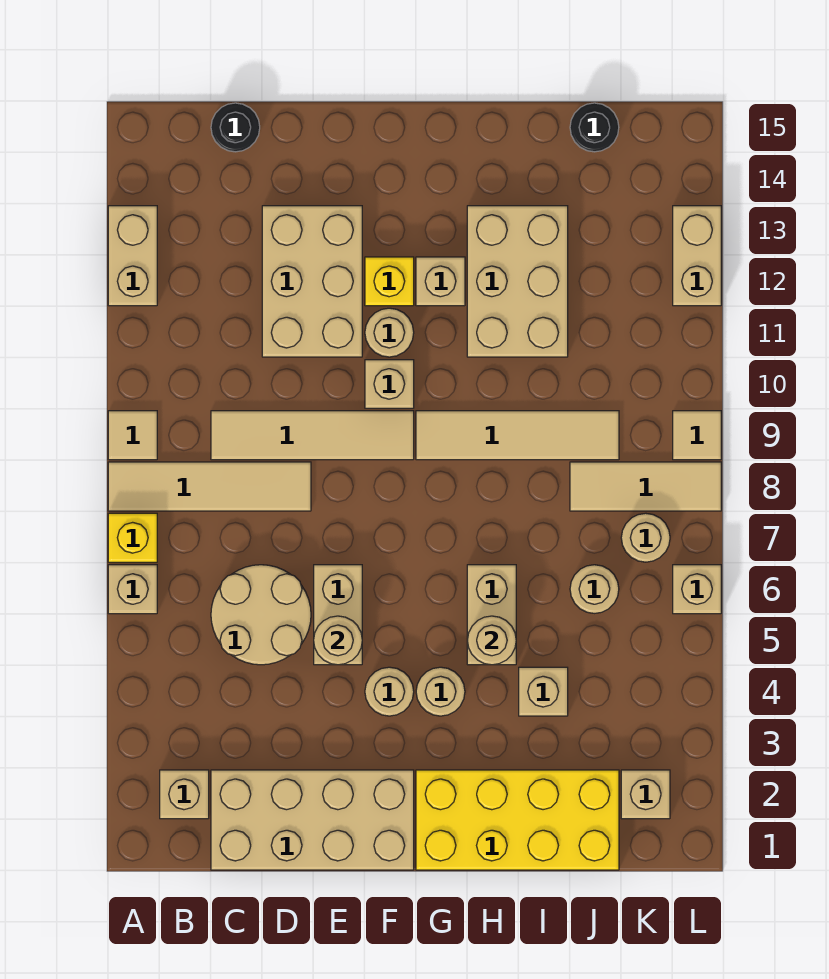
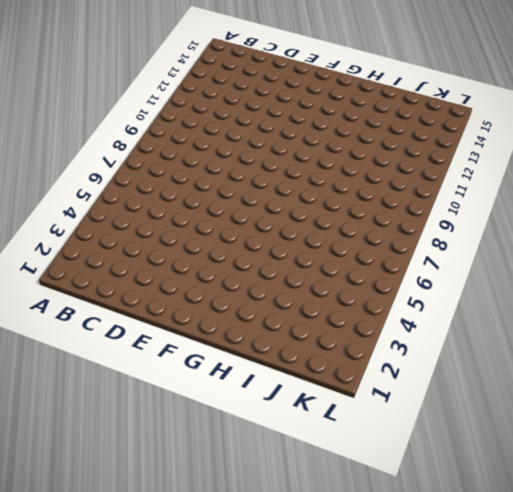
none -> tan 1x1 brick [108,565,157,614]
none -> yellow 1x1 brick [108,513,157,562]
none -> tan 1x4 tile [108,462,311,511]
none -> tan 1x1 tile [108,411,157,460]

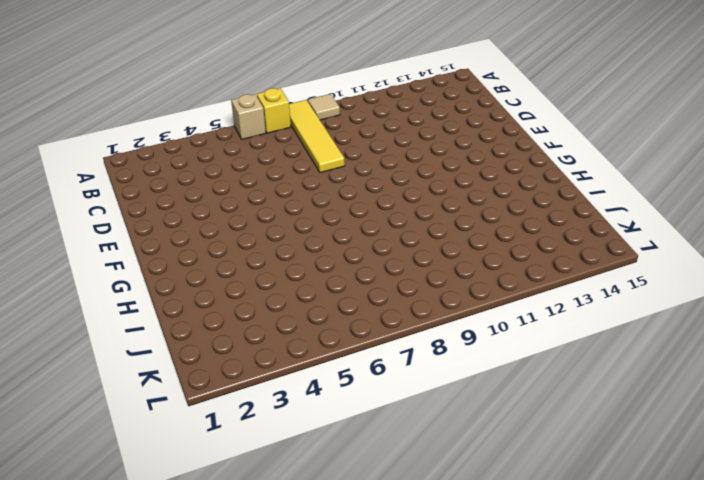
yellow 1x4 tile [289,100,345,173] -> tan 1x4 tile [108,462,311,511]
none -> tan 1x2 brick [108,206,157,306]
none -> tan 1x1 brick [160,770,209,819]
none -> tan 2x4 brick [211,770,414,870]
none -> tan 2x2 round brick [211,565,311,665]

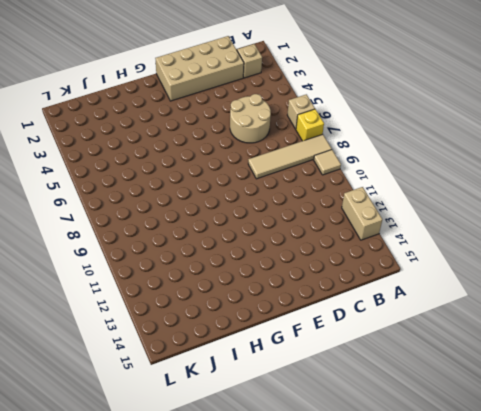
none -> tan 1x4 tile [211,411,414,460]
none -> black 1x1 round brick [211,103,260,152]
none -> tan 2x3 brick [262,206,362,357]
none -> tan 1x2 brick [314,565,362,665]

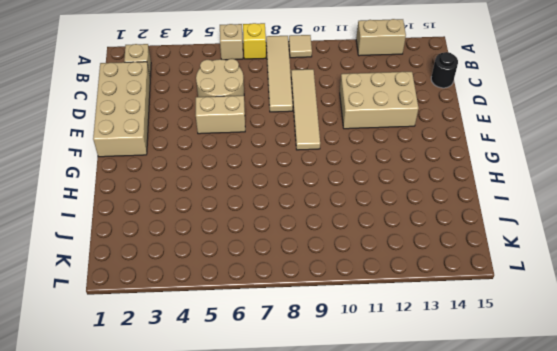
none -> tan 1x1 round brick [365,667,414,716]
none -> tan 1x1 brick [365,360,414,408]
none -> tan 1x1 round brick [365,308,414,357]
none -> yellow 1x1 brick [365,257,414,306]

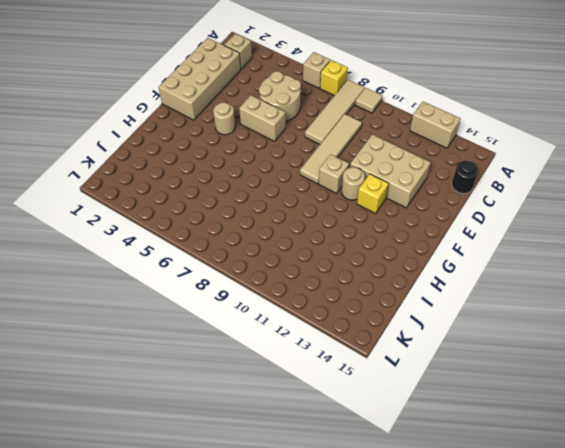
none -> yellow 2x4 brick [416,770,619,870]
none -> tan 1x1 round brick [416,667,465,716]
none -> tan 1x4 tile [416,411,619,460]
none -> tan 1x1 brick [416,257,465,306]

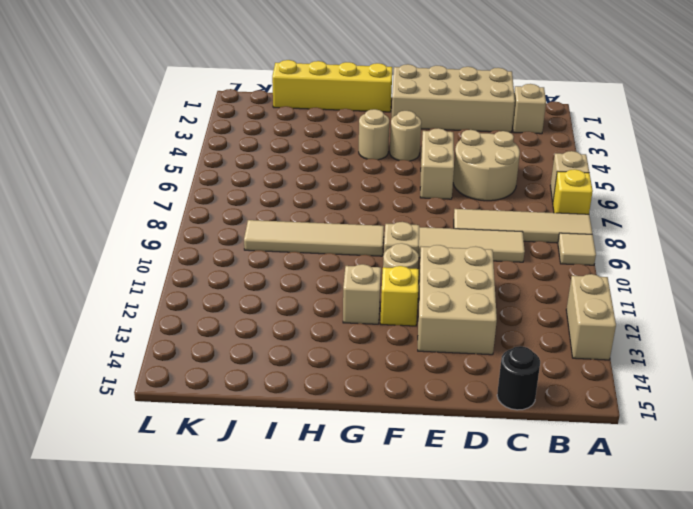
yellow 1x4 brick [272,60,392,112] -> yellow 2x4 brick [416,770,619,870]
none -> tan 1x2 brick [467,565,516,665]
none -> tan 2x3 brick [467,206,568,357]
none -> tan 1x1 brick [519,667,568,716]
none -> tan 1x1 round brick [570,565,619,613]

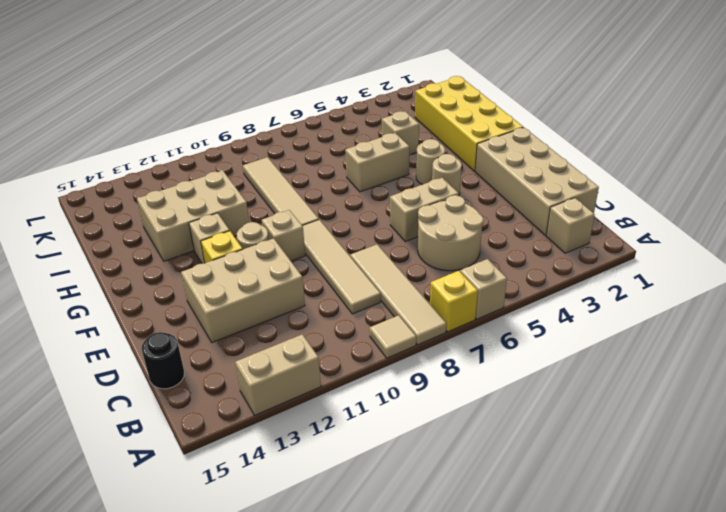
none -> tan 1x1 round brick [570,565,619,613]
none -> tan 1x3 tile [570,462,721,511]
none -> black 1x1 round brick [570,103,619,152]
none -> tan 1x1 brick [621,770,670,819]

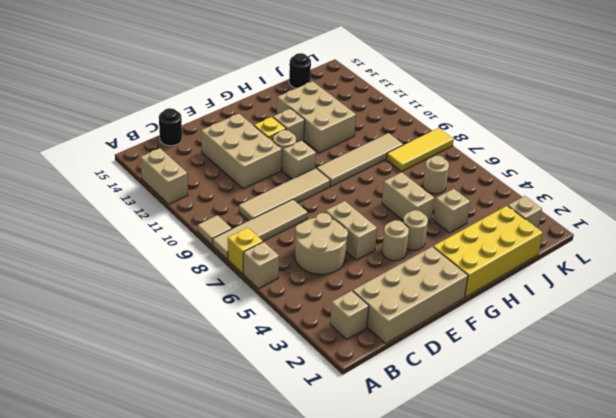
yellow 1x3 tile [387,128,454,172] -> tan 1x3 tile [570,462,721,511]
none -> tan 1x1 round brick [621,513,670,562]
none -> tan 1x1 brick [673,565,721,614]
none -> tan 1x1 tile [673,411,721,460]
none -> tan 1x2 brick [673,206,721,306]

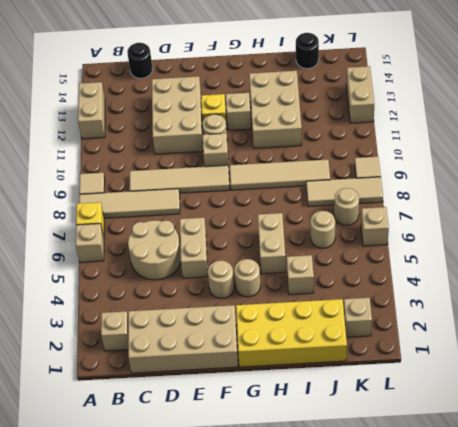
none -> tan 1x1 round brick [314,616,362,665]
none -> tan 1x1 round brick [467,616,516,665]

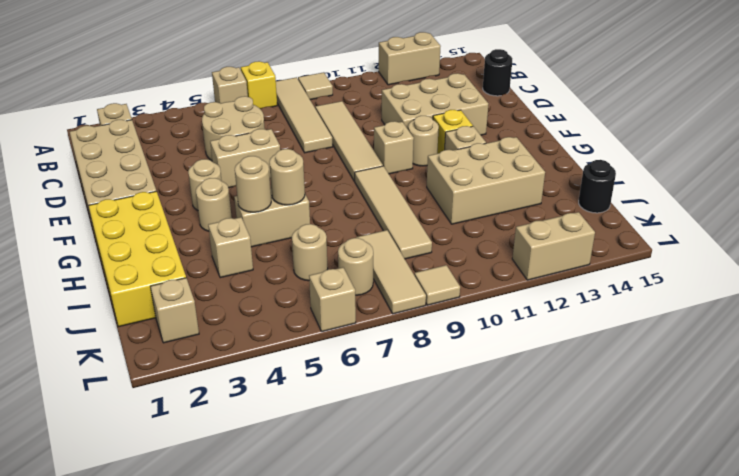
tan 1x1 round brick [269,149,305,205] -> tan 1x1 round brick moved to [314,616,362,665]

